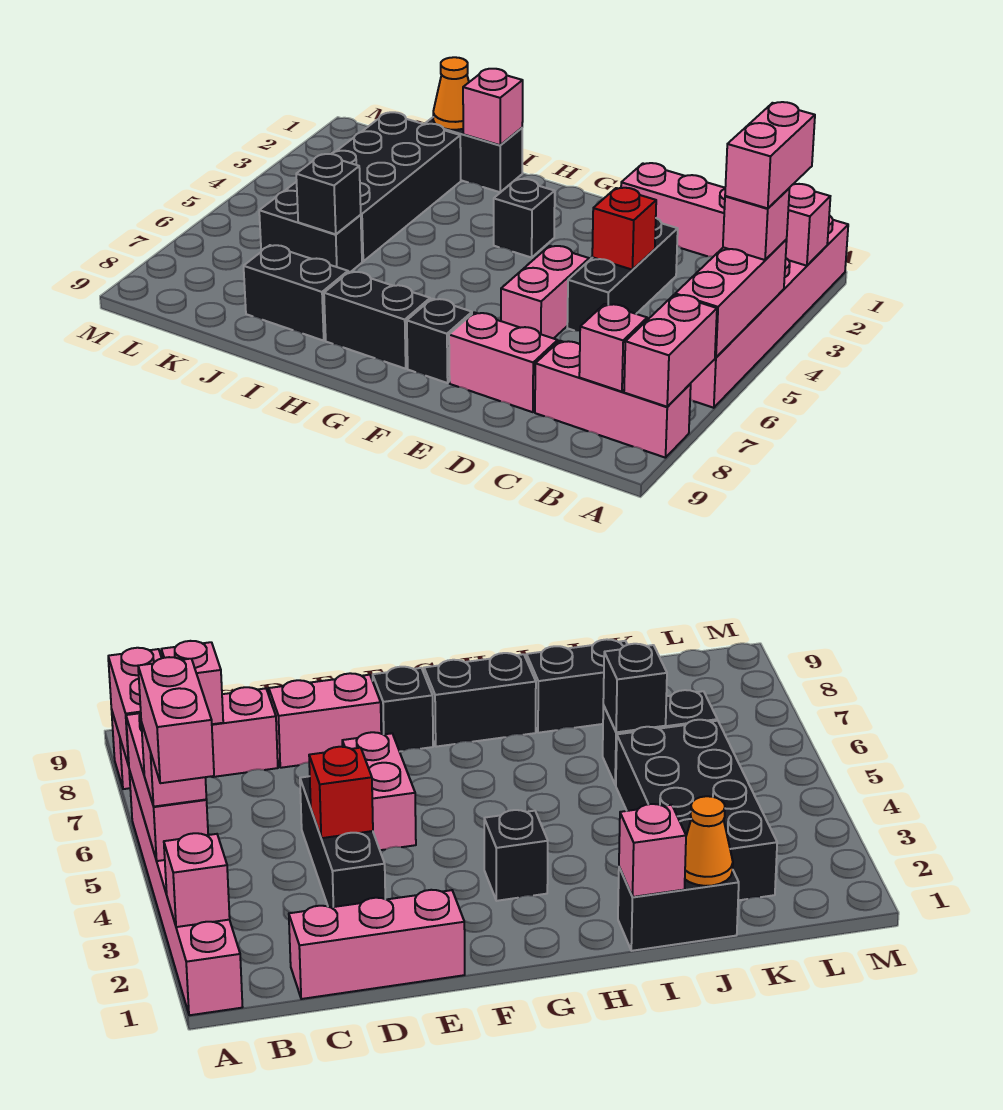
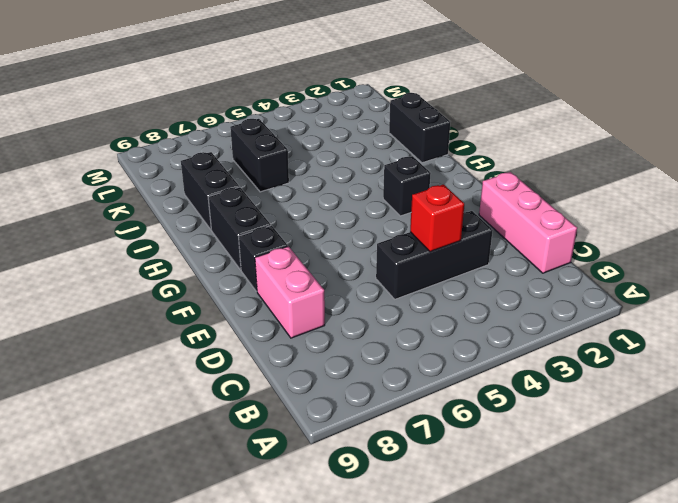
none -> pink 1x6 brick [690,216,848,408]
none -> pink 1x3 brick [535,341,691,458]
none -> pink 1x2 brick [501,246,589,339]

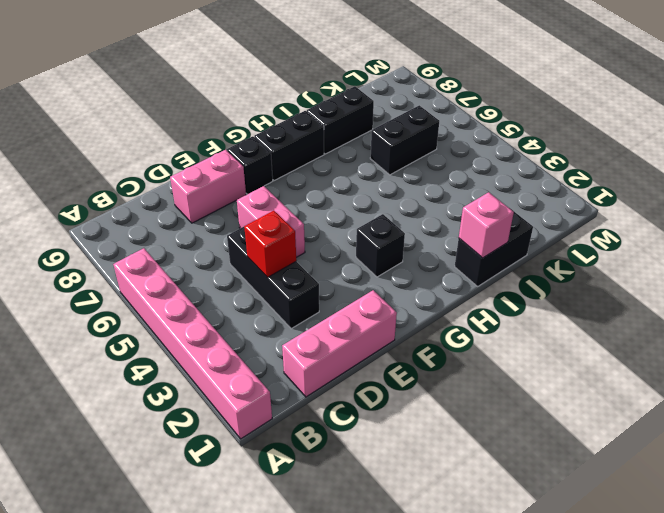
none -> pink 1x3 brick [535,341,691,458]
none -> black 2x4 brick [286,112,461,261]
none -> pink 1x1 brick [786,184,830,266]

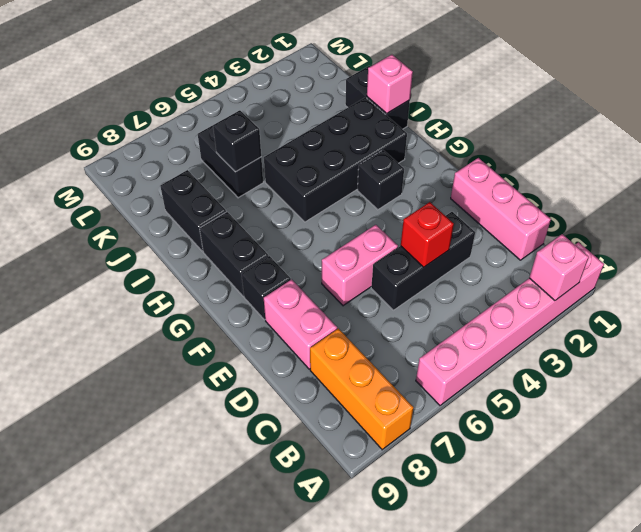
orange 1x3 brick [310,329,413,450] -> pink 1x3 brick [535,341,691,458]
black 2x4 brick [264,97,407,222] -> black 2x4 brick moved to [286,112,461,261]
none -> pink 1x3 brick [675,240,787,358]
none -> pink 1x2 brick [624,295,717,407]
none -> pink 1x1 brick [579,304,647,392]

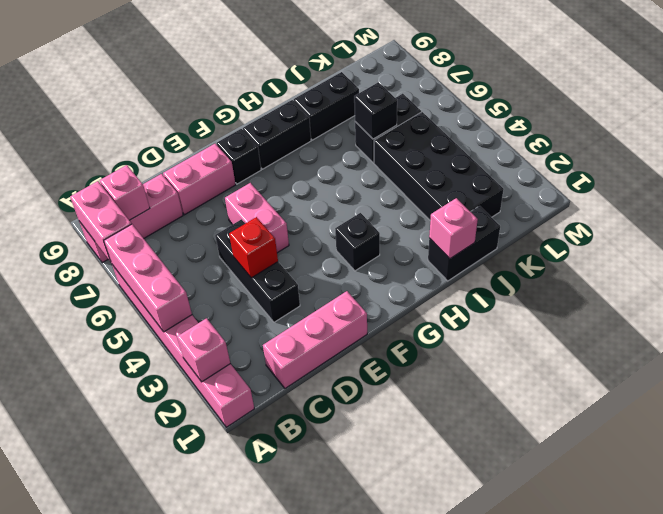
none -> orange 1x1 cone [433,57,469,130]
none -> pink 1x1 brick [723,188,790,260]
none -> pink 1x2 brick [725,102,815,208]

